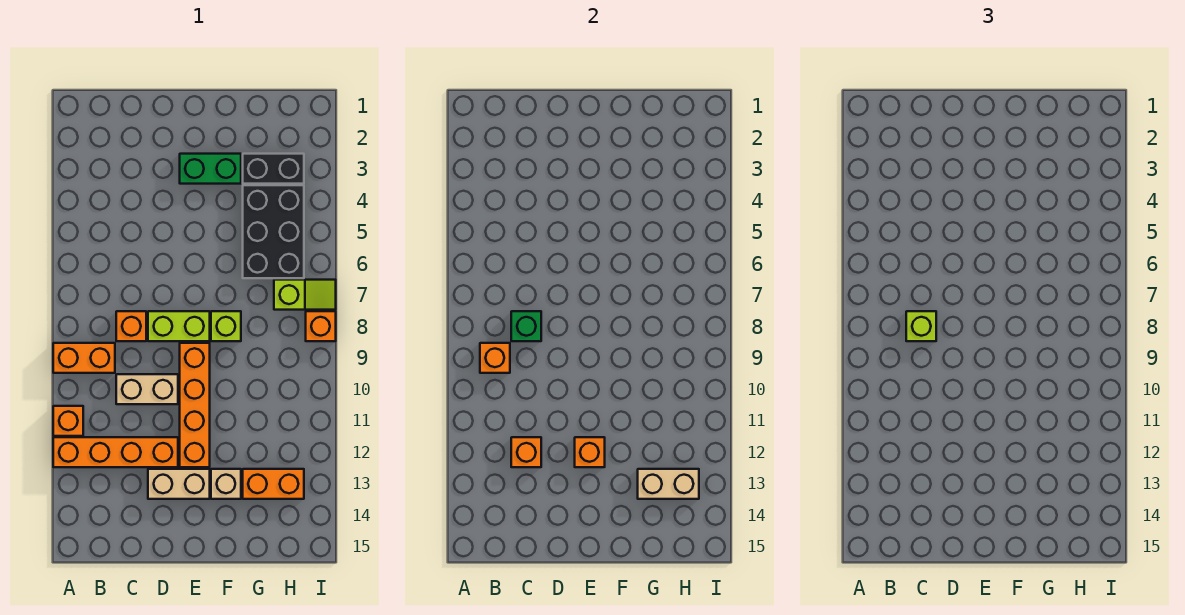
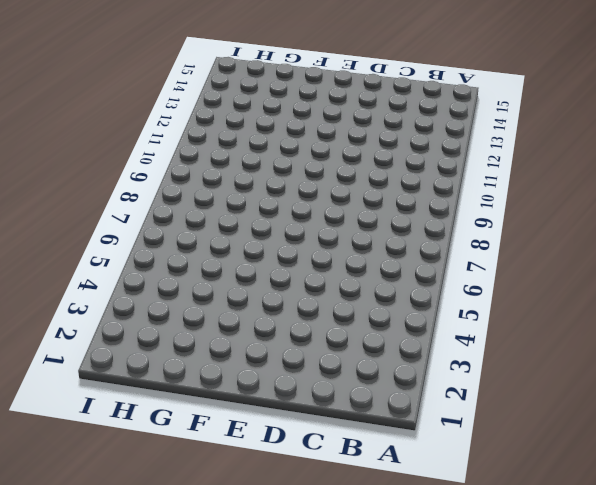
none -> orange 1x2 brick [53,343,115,373]
none -> orange 1x1 brick [53,406,83,436]
none -> orange 1x4 brick [53,437,178,467]

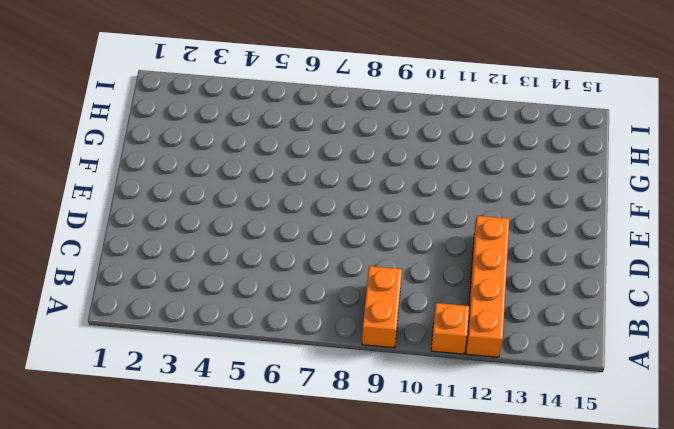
none -> orange 1x1 brick [116,311,146,341]
none -> tan 1x2 brick [116,374,178,404]
none -> lime 1x2 brick [148,311,210,341]

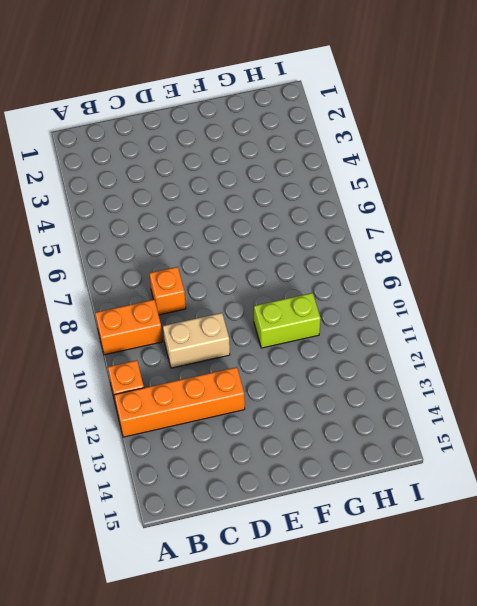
lime 1x2 brick [254,293,321,348] -> lime 1x2 brick moved to [148,311,210,341]
none -> tan 1x2 brick [148,469,210,499]
none -> green 1x2 brick [180,154,241,184]
none -> orange 1x4 brick [180,343,210,467]

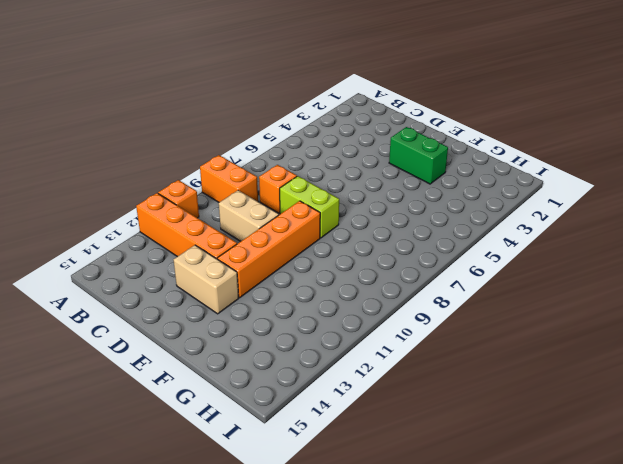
none -> lime 1x1 brick [211,311,241,341]
none -> tan 1x1 brick [211,469,241,499]
none -> black 1x2 brick [243,154,304,184]

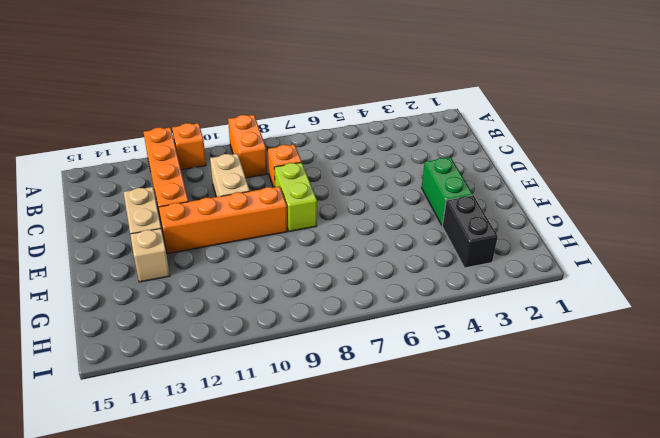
none -> lime 1x1 brick [211,311,241,341]
none -> black 2x3 brick [243,185,304,278]
none -> orange 1x2 brick [243,469,304,499]

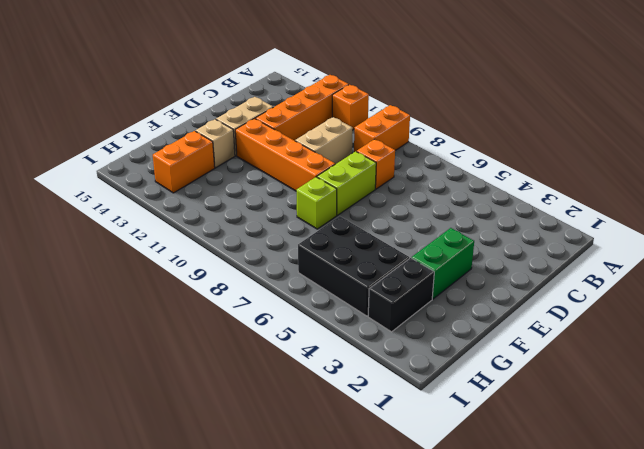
none -> lime 1x2 slope [274,280,336,310]
none -> orange 1x1 brick [306,311,336,341]
none -> orange 1x1 brick [480,343,510,373]

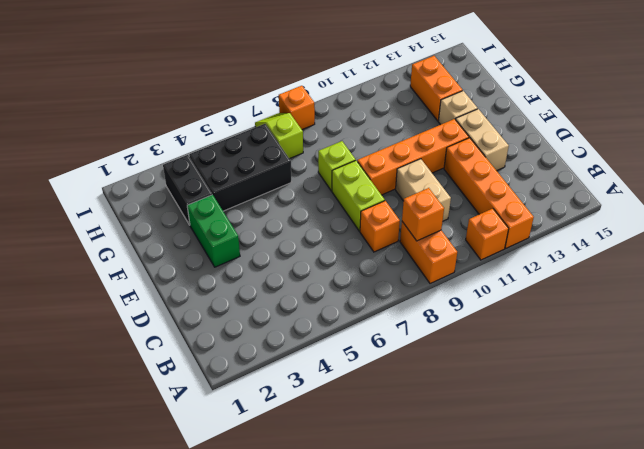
none -> green 1x1 brick [511,311,541,341]
none -> orange 1x1 brick [511,437,541,467]
none -> orange 1x1 brick [575,437,605,467]

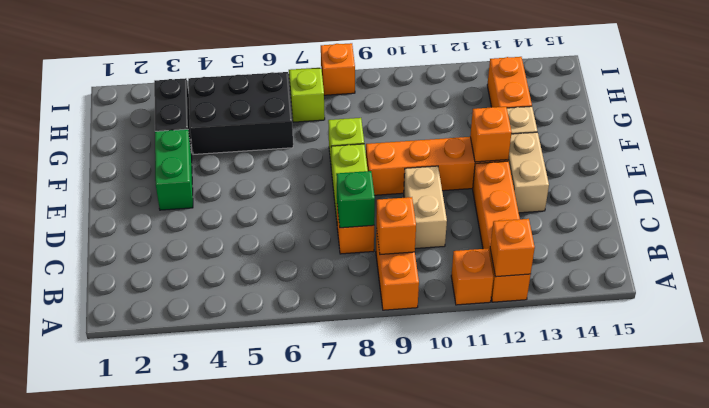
orange 1x1 brick [490,219,535,277] -> orange 1x1 brick moved to [511,437,541,467]
none -> tan 1x2 brick [638,469,699,499]
none -> lime 1x1 brick [906,311,936,341]

